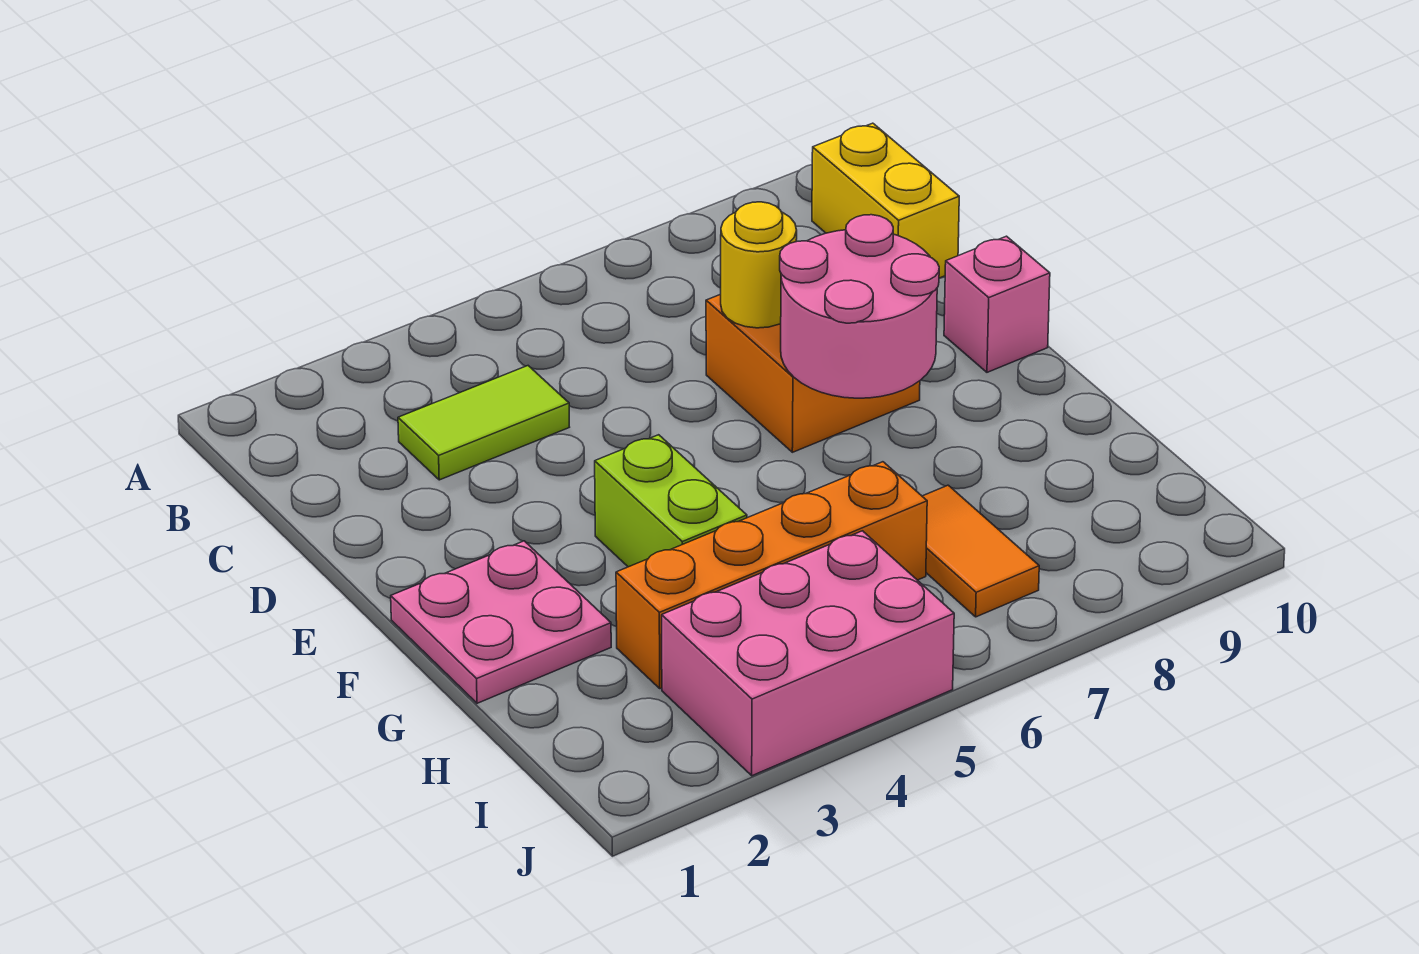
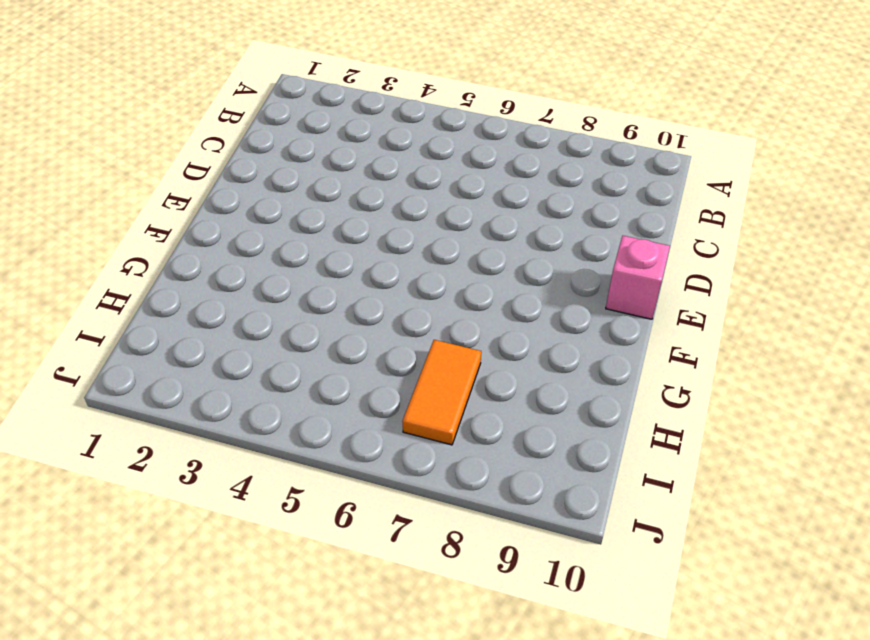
none -> yellow 1x2 brick [812,123,959,278]
none -> lime 1x2 tile [398,366,569,480]

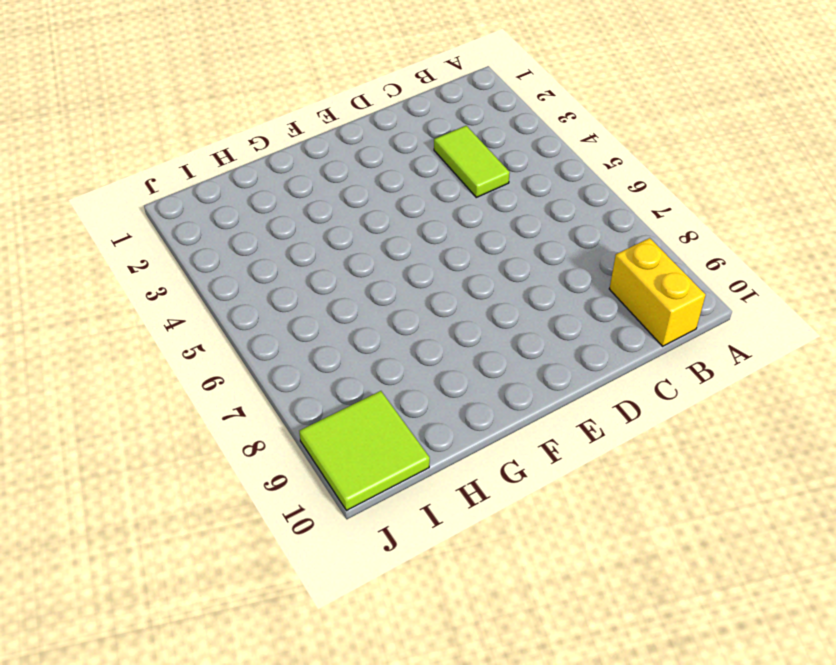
yellow 1x2 brick [609,238,706,346] -> yellow 1x2 brick turned to [812,123,959,278]
lime 2x2 tile [299,391,430,511] -> none
none -> orange 2x2 brick [706,294,920,452]
none -> pink 1x1 brick [944,236,1050,372]

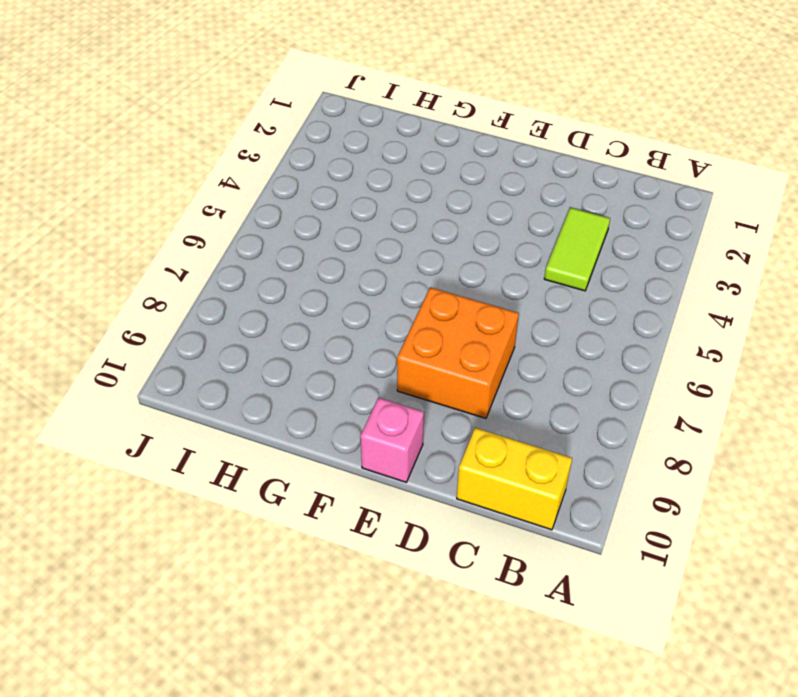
none -> pink 2x2 plate [391,541,611,703]
none -> lime 1x2 brick [595,435,747,567]

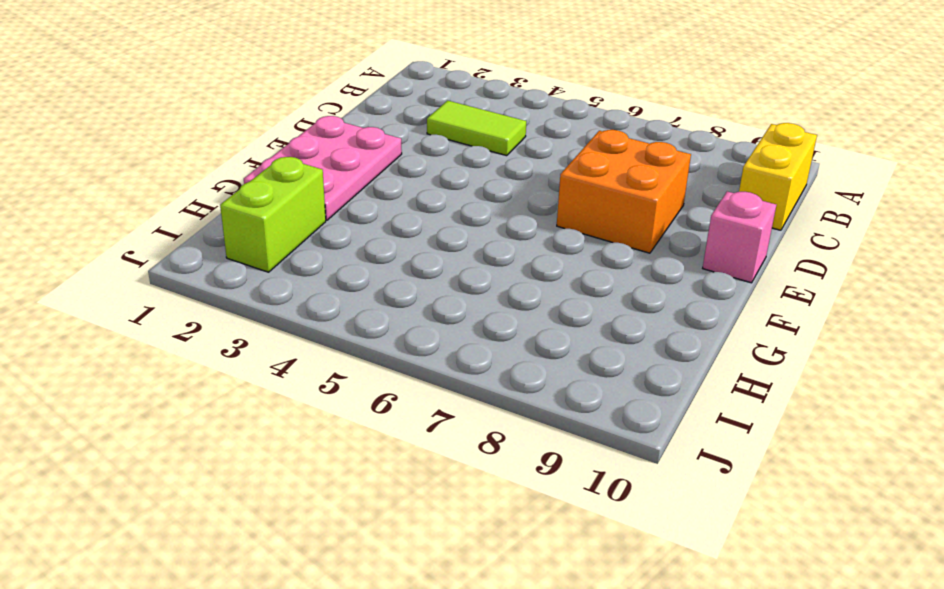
pink 2x3 plate [244,116,402,220] -> pink 2x2 plate [391,541,611,703]
lime 1x2 brick [220,157,326,272] -> lime 1x2 brick moved to [595,435,747,567]
none -> orange 1x4 brick [616,462,927,689]
none -> orange 1x2 tile [922,485,1039,617]

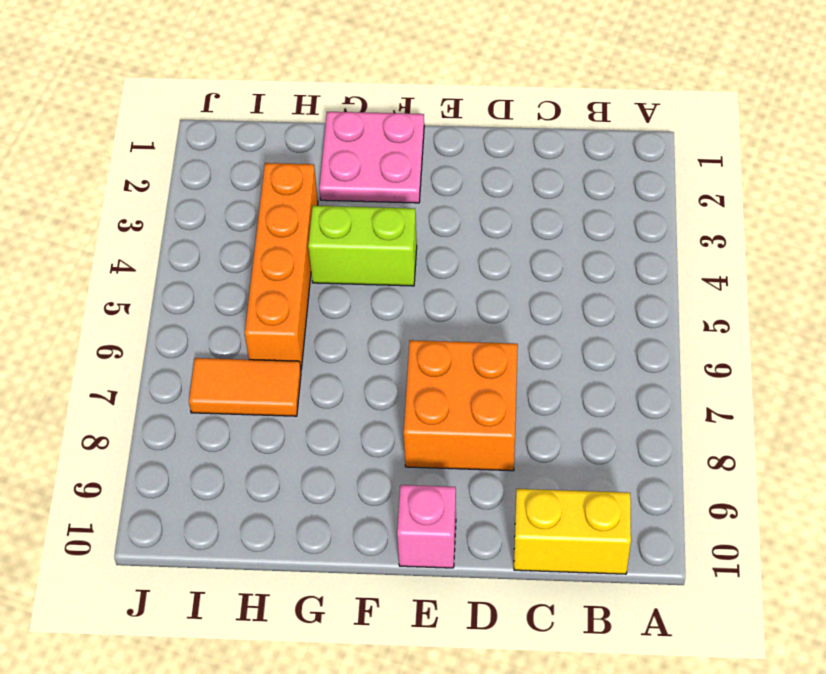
none -> lime 1x2 tile [398,366,569,480]
none -> pink 2x3 brick [662,531,954,776]

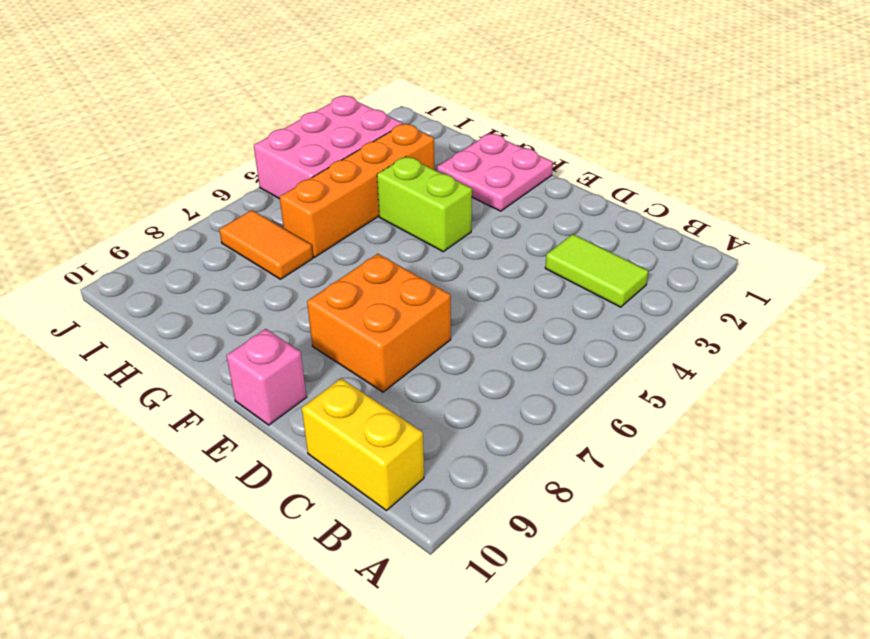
lime 1x2 tile [545,234,649,307] -> lime 1x2 tile turned to [398,366,569,480]
none -> yellow 1x1 round brick [721,202,797,328]
none -> pink 2x2 round brick [780,215,939,398]

